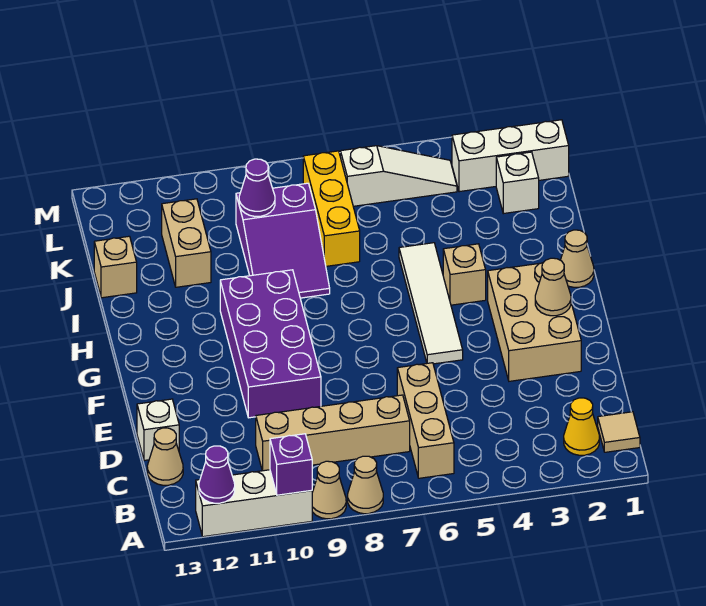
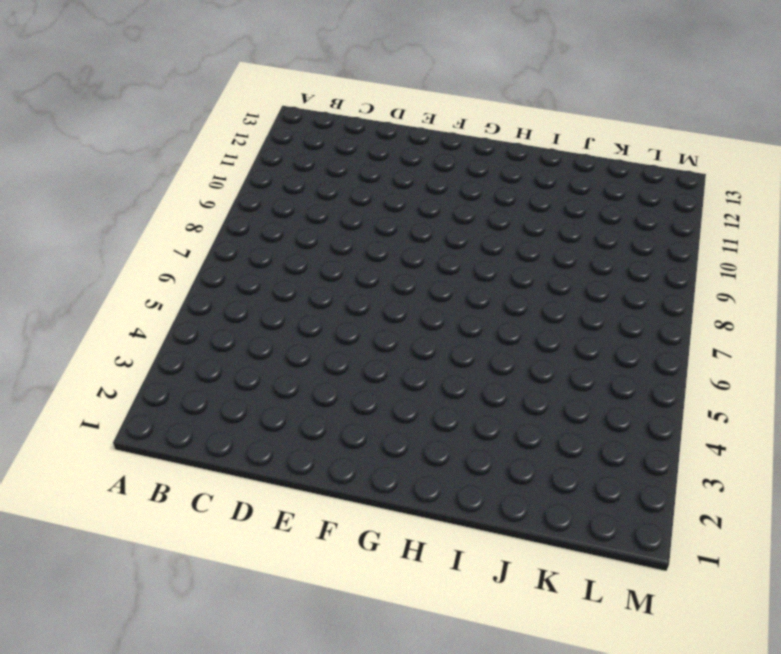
none -> tan 1x1 cone [348,456,383,514]
none -> tan 1x1 cone [312,461,346,519]
none -> white 1x3 brick [196,470,312,537]

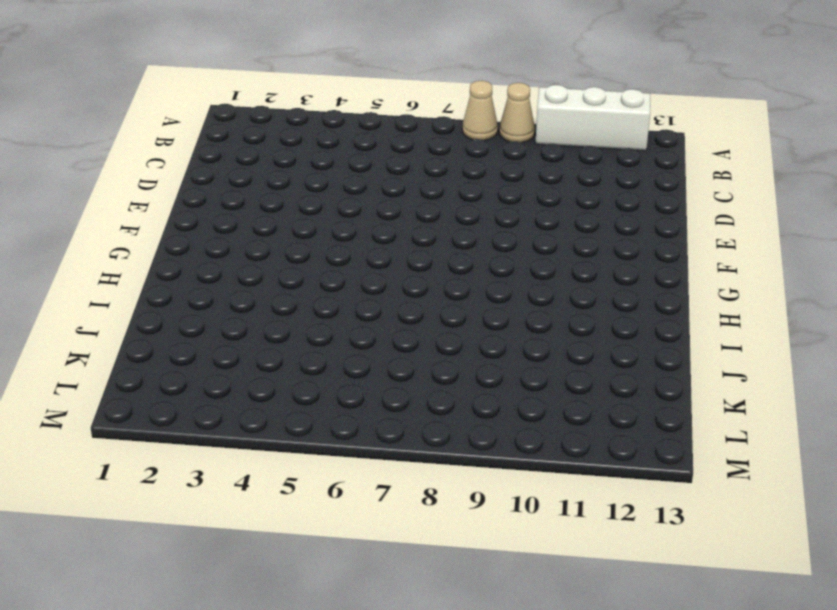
none -> tan 1x1 tile [598,412,640,452]
none -> yellow 1x1 cone [564,398,599,455]
none -> tan 1x3 brick [397,363,454,478]

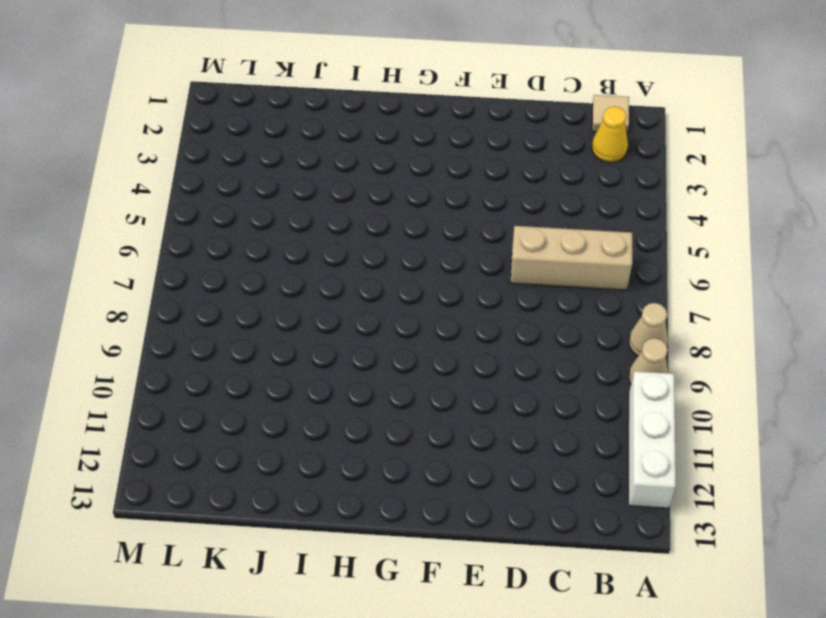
none -> tan 1x4 brick [256,395,410,471]
none -> tan 1x1 cone [147,428,183,485]
none -> white 1x1 brick [137,399,179,460]

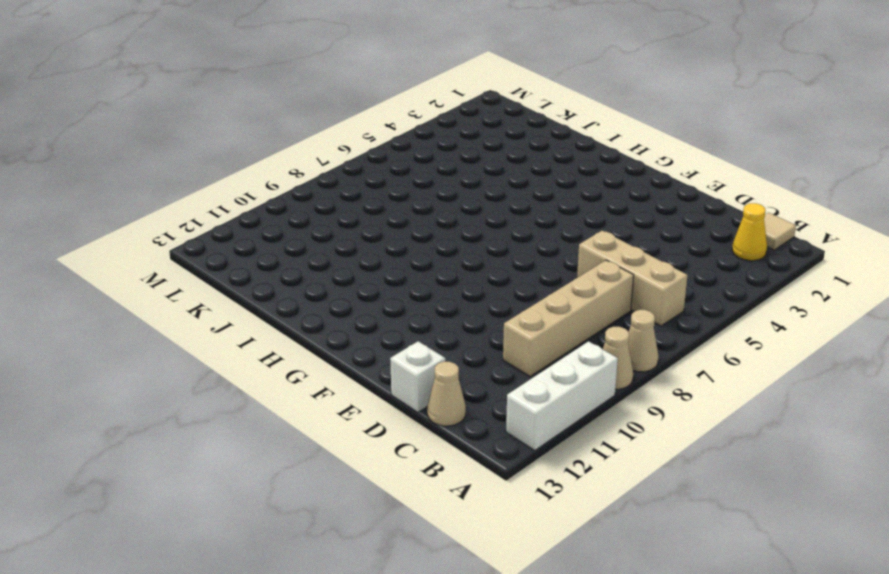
none -> tan 2x3 brick [488,263,581,381]
none -> purple 2x4 brick [220,270,321,418]
none -> white 1x4 tile [399,243,463,364]

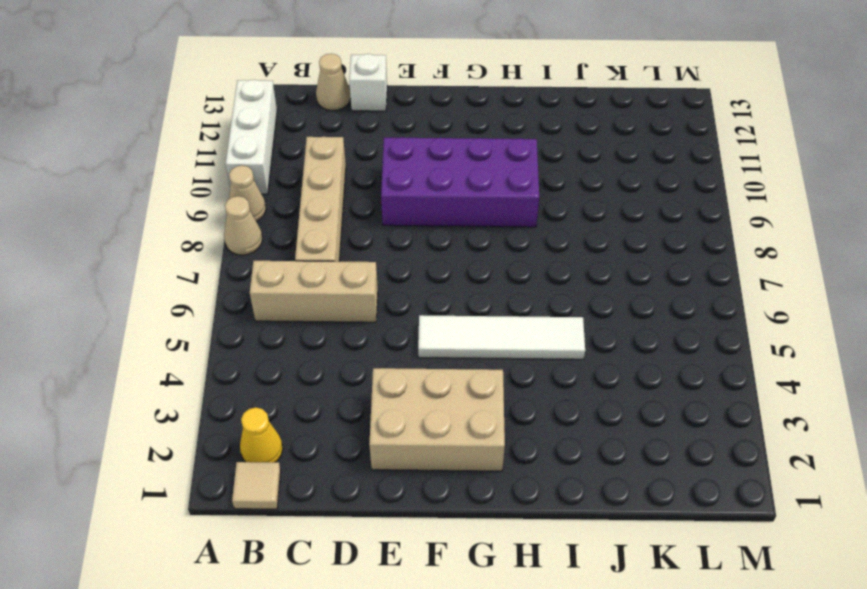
none -> tan 1x1 cone [561,230,594,287]
none -> tan 1x1 brick [443,244,486,305]
none -> purple 2x3 slope [236,183,330,298]

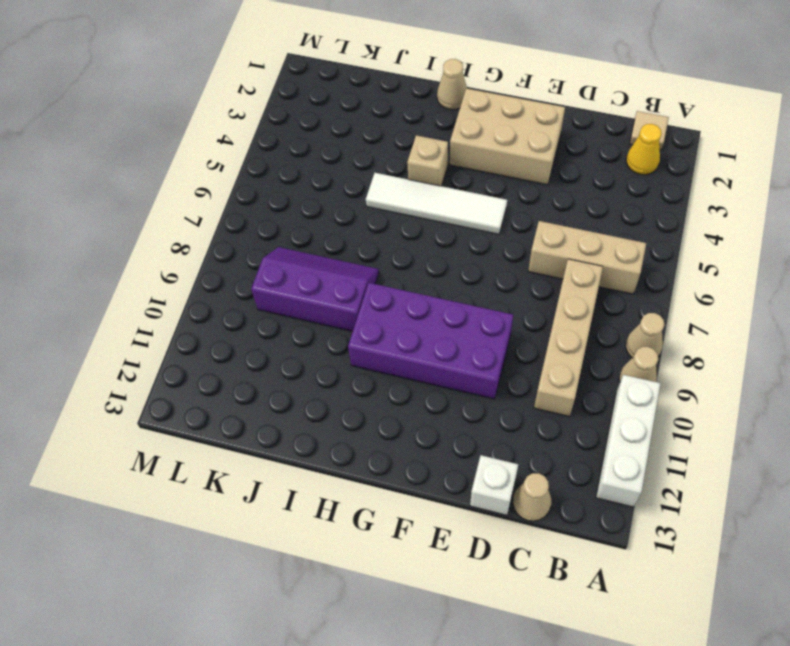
purple 2x3 slope [251,247,379,331] -> purple 2x3 slope turned to [236,183,330,298]
none -> yellow 1x3 brick [303,151,360,266]
none -> tan 1x2 brick [162,199,211,287]
none -> tan 1x1 brick [94,236,137,298]

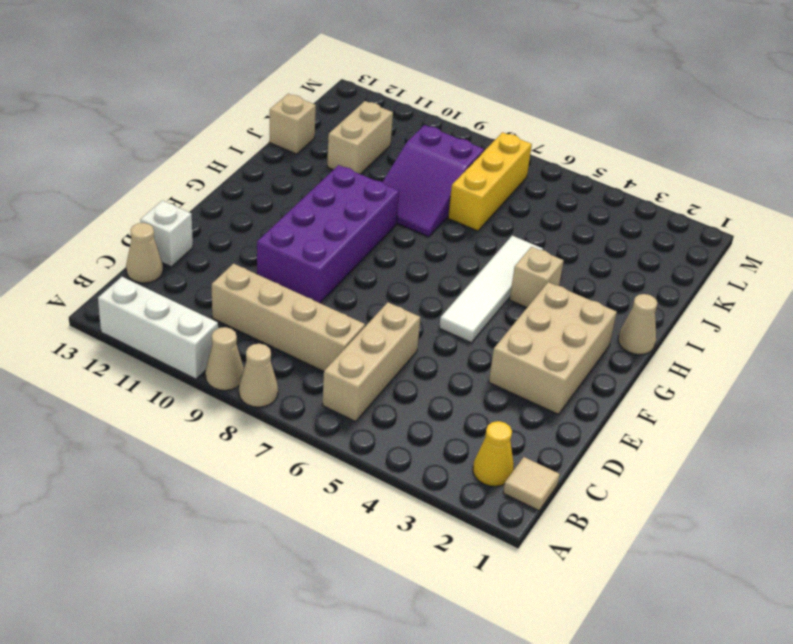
none -> white 1x1 brick [496,152,539,214]
none -> white 1x3 brick [452,120,569,192]
none -> white 1x3 slope [340,146,457,206]

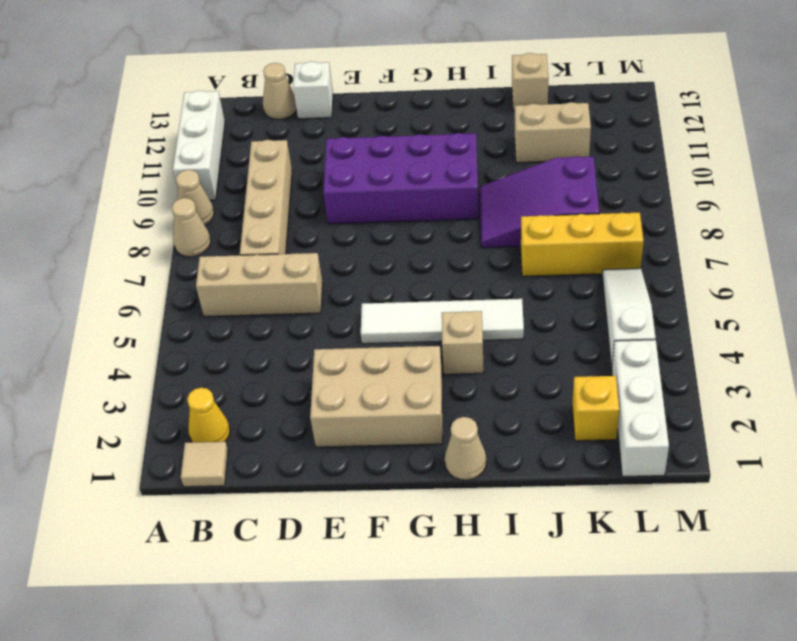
yellow 1x1 brick [572,376,619,441] -> white 1x1 brick [496,152,539,214]
white 1x3 slope [602,268,656,368] -> white 1x3 slope turned to [340,146,457,206]
none -> purple 1x1 brick [270,434,312,495]
none -> purple 1x1 cone [199,446,235,503]
none -> tan 1x1 cone [535,258,571,316]

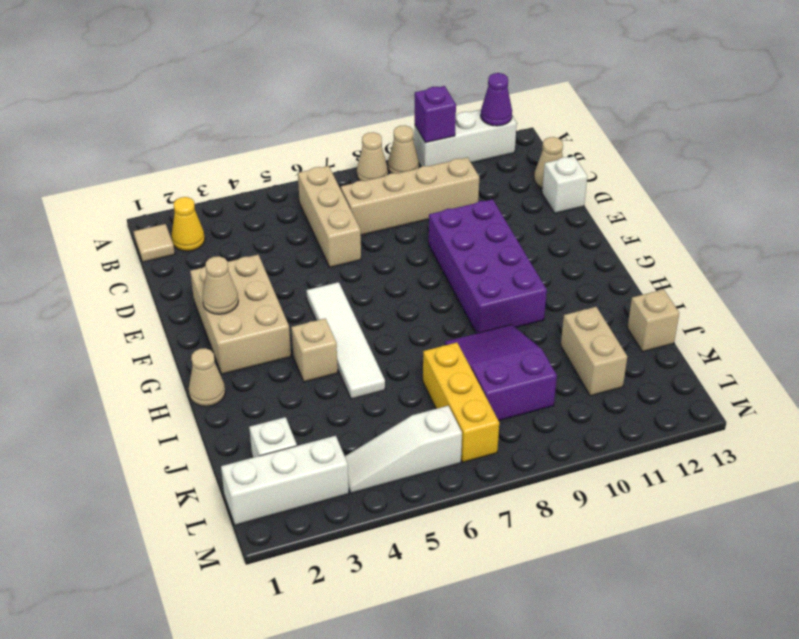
none -> purple 1x1 cone [239,159,275,216]

